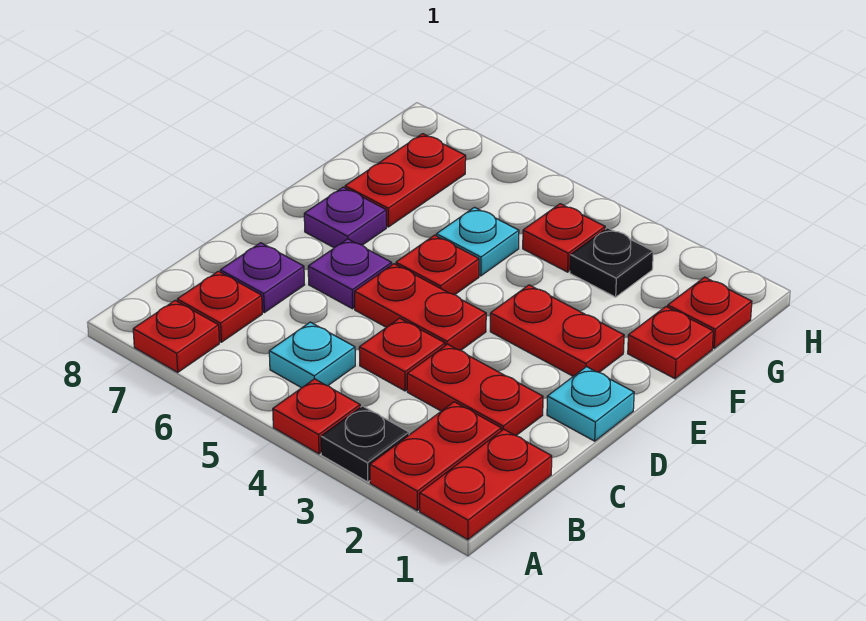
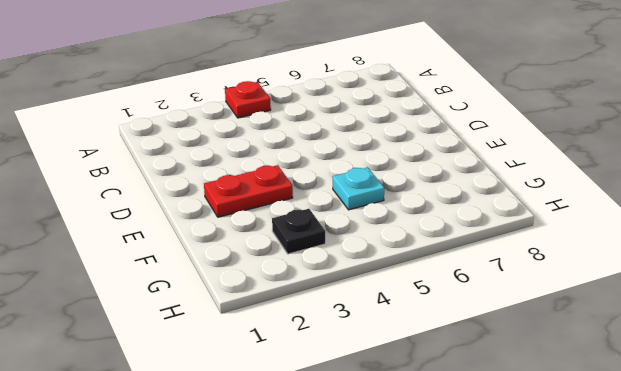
none -> red 1x2 plate [420,429,552,540]
none -> red 1x2 plate [370,402,501,510]
none -> black 1x1 plate [321,406,409,482]

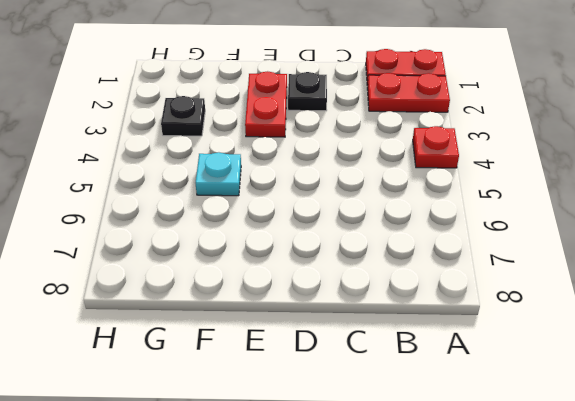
black 1x1 plate [288,72,327,111] -> black 1x1 plate moved to [321,406,409,482]
none -> red 1x1 plate [133,301,219,372]
none -> cyan 1x1 plate [269,322,355,388]
none -> red 1x1 plate [177,271,262,342]

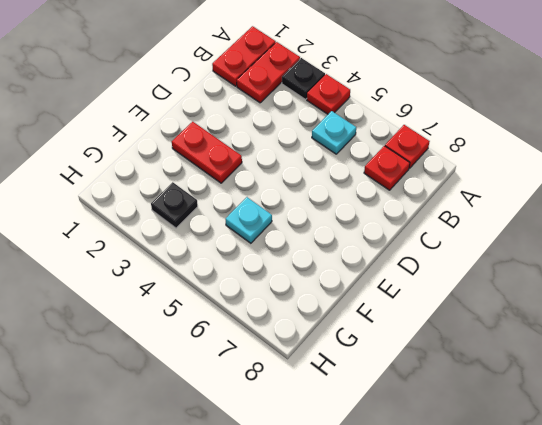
none -> red 1x2 plate [407,344,543,436]
none -> red 1x1 plate [359,318,445,391]
none -> purple 1x1 plate [220,243,305,313]

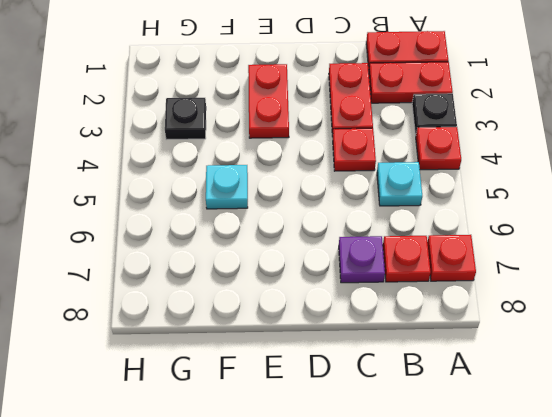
none -> cyan 1x1 plate [547,367,634,441]
none -> red 1x2 plate [354,264,486,351]
none -> purple 1x1 plate [308,239,392,309]

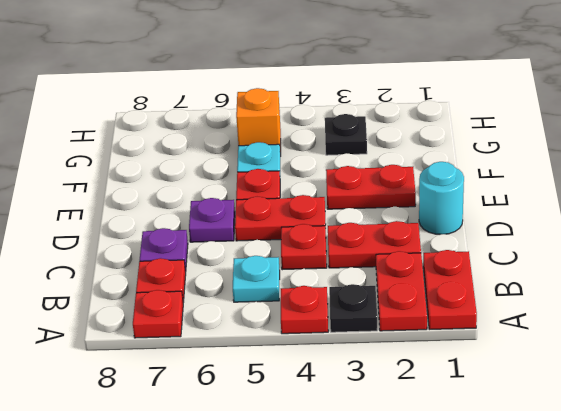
cyan 1x1 round brick [419,162,464,235] -> cyan 1x1 plate [547,367,634,441]
orange 1x1 brick [236,88,281,156] -> none
none -> purple 1x1 plate [304,187,386,248]
none -> red 1x1 plate [628,307,713,379]
none -> red 1x2 plate [345,134,466,227]

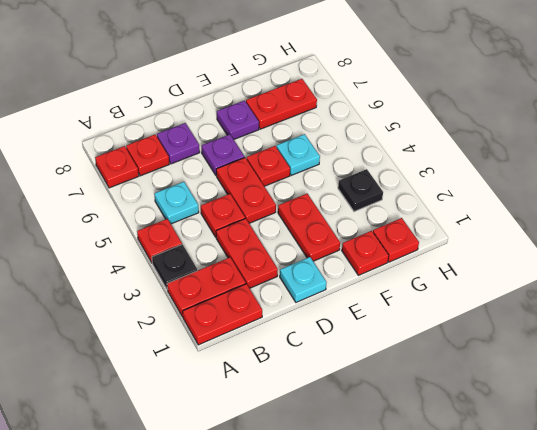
none -> red 1x1 plate [523,204,605,272]

